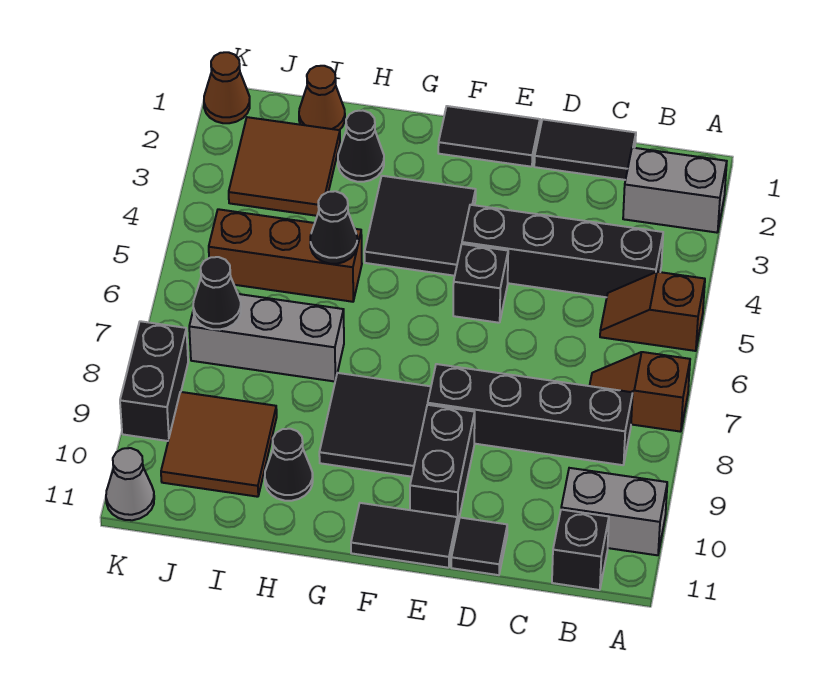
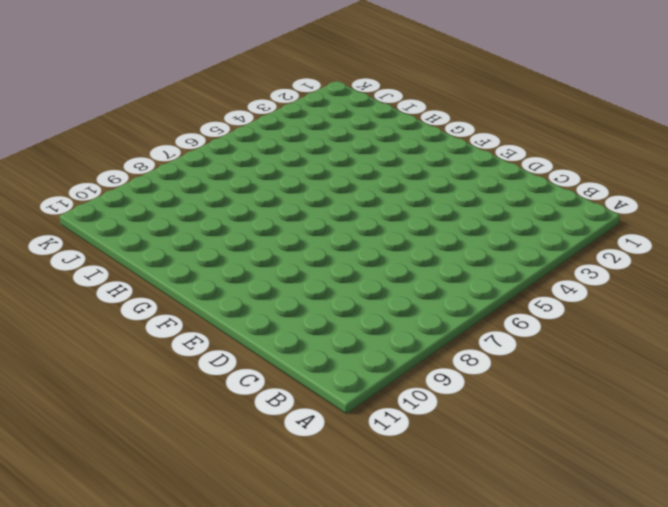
none -> grey 1x2 brick [623,148,727,233]
none -> brown 1x2 slope [600,272,705,351]
none -> brown 1x2 slope [590,352,690,432]

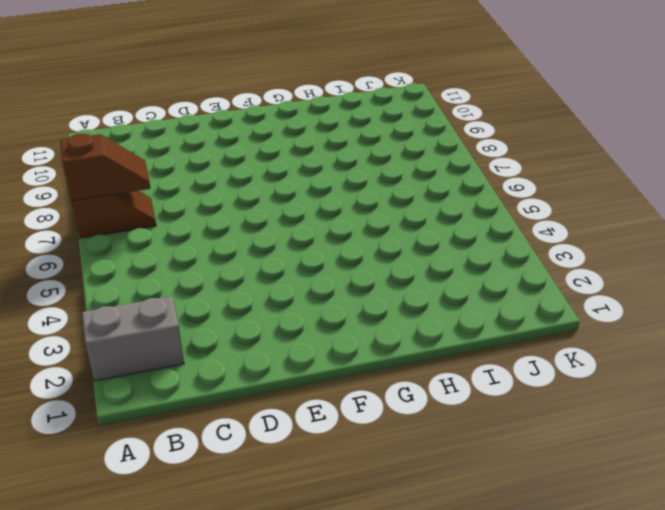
brown 1x2 slope [60,134,151,201] -> brown 1x2 slope moved to [600,272,705,351]
none -> grey 1x2 brick [561,468,667,555]
none -> black 1x4 brick [462,205,663,297]
none -> black 1x4 brick [428,364,633,465]

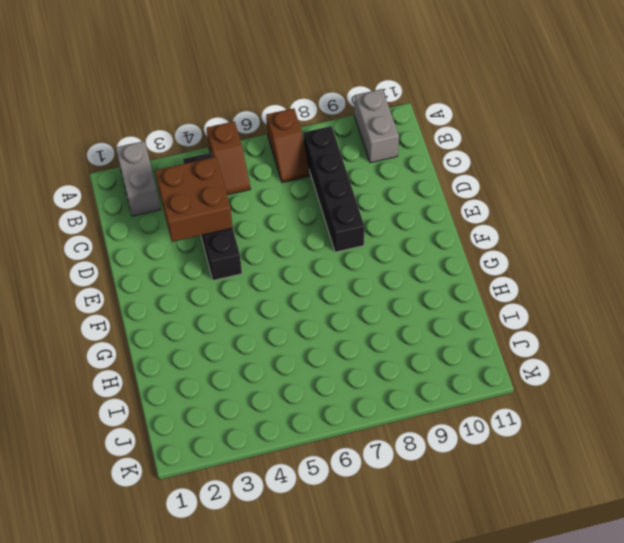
brown 2x2 brick [155,157,233,242] -> none
none -> black 1x1 brick [552,510,609,590]
none -> black 1x2 tile [534,119,636,180]
none -> black 1x1 tile [451,518,507,575]

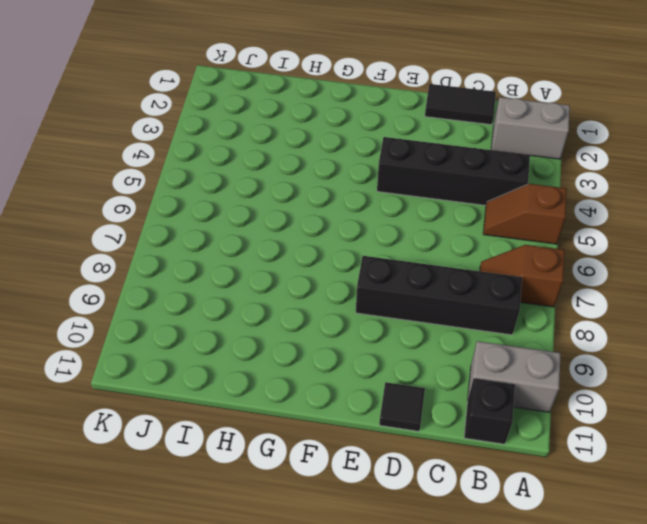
none -> black 1x2 tile [438,106,540,167]
none -> black 1x1 brick [453,244,508,323]
none -> black 1x2 brick [410,405,475,526]

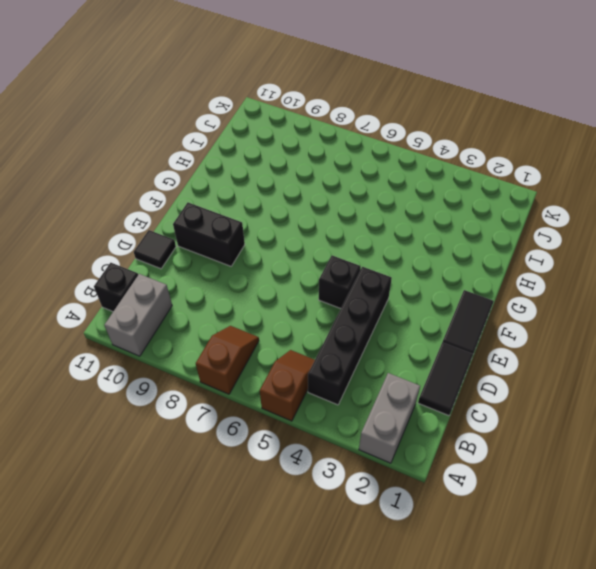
none -> black 1x4 brick [428,364,633,465]
none -> black 1x2 tile [351,503,457,568]
none -> black 2x2 tile [364,176,476,276]

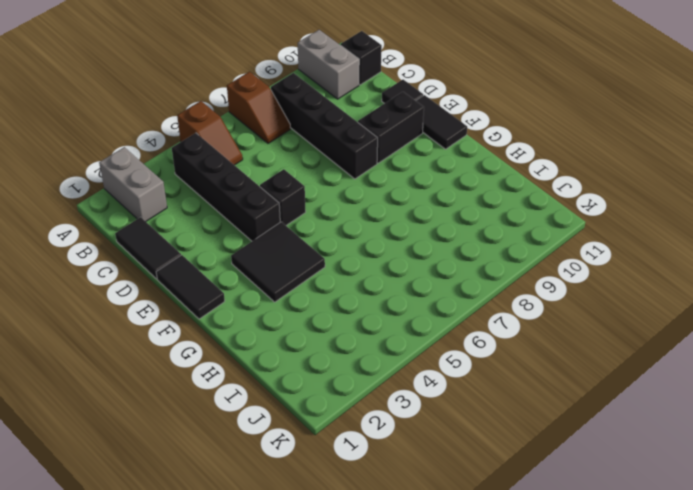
none -> black 2x2 tile [319,373,431,477]
none -> black 1x1 cone [338,111,384,182]
none -> brown 1x3 brick [209,209,362,302]

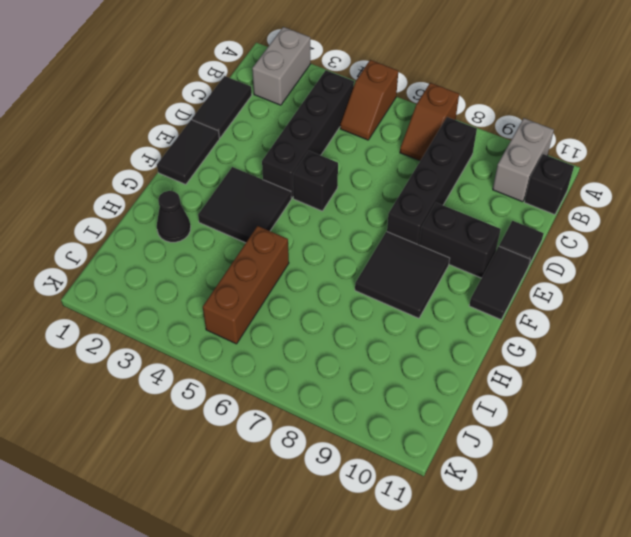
none -> grey 1x3 brick [189,294,344,382]
none -> black 1x1 cone [265,429,313,501]
none -> brown 1x1 cone [299,66,345,130]

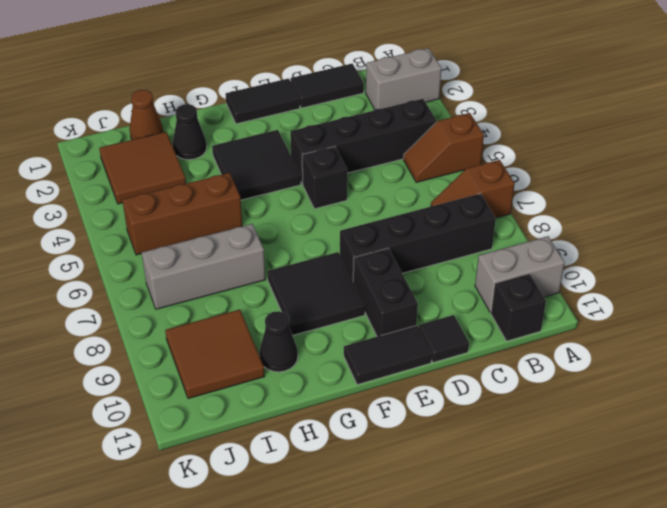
none -> brown 1x1 cone [204,52,250,123]
none -> black 1x2 brick [120,321,188,441]
none -> grey 1x1 cone [106,448,154,520]

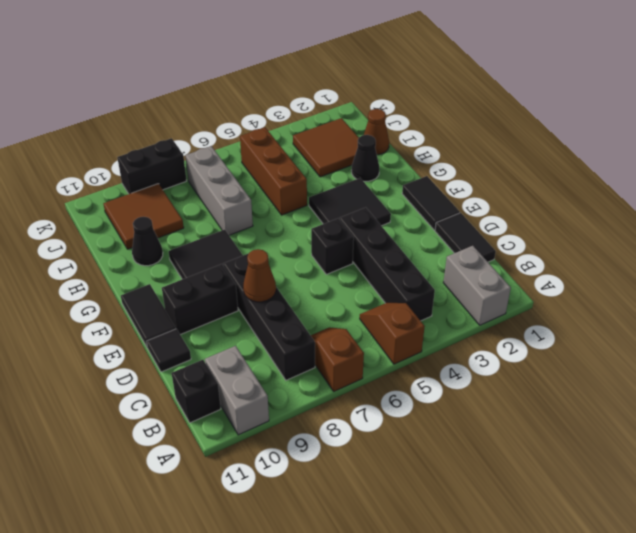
brown 1x1 cone [243,249,276,302] -> brown 1x1 cone moved to [204,52,250,123]
none -> grey 1x1 cone [106,448,154,520]
none -> black 1x1 cone [310,191,357,264]
none -> black 1x1 cone [193,257,241,330]

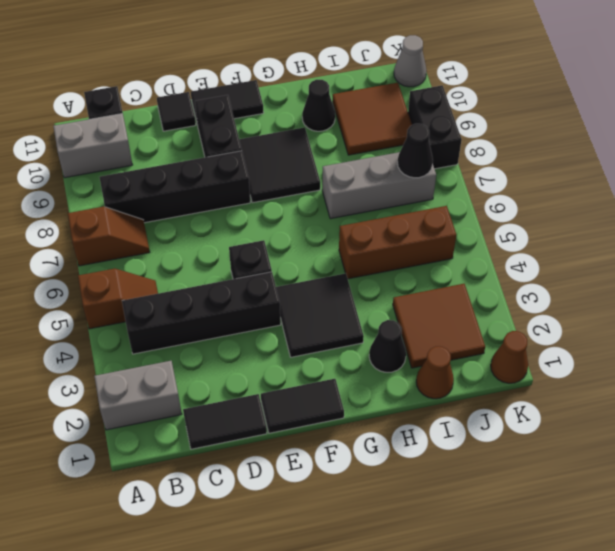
none -> black 1x1 cone [310,191,357,264]

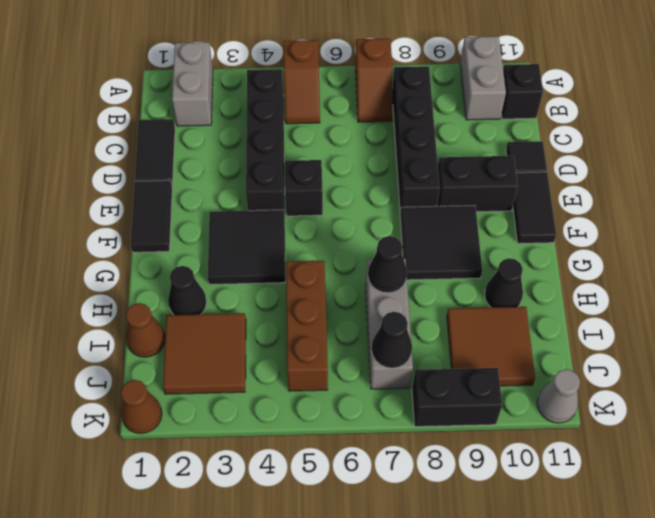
black 1x1 cone [368,236,407,293] -> black 1x1 cone moved to [310,191,357,264]

